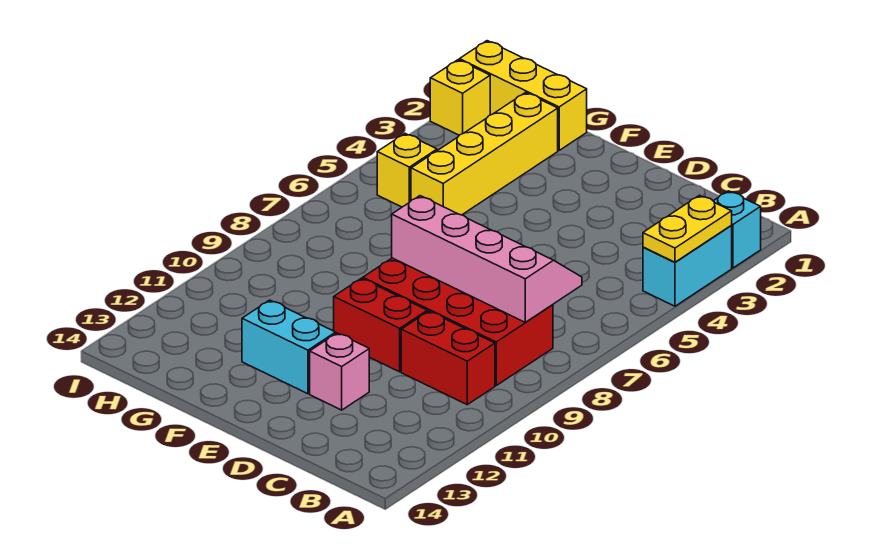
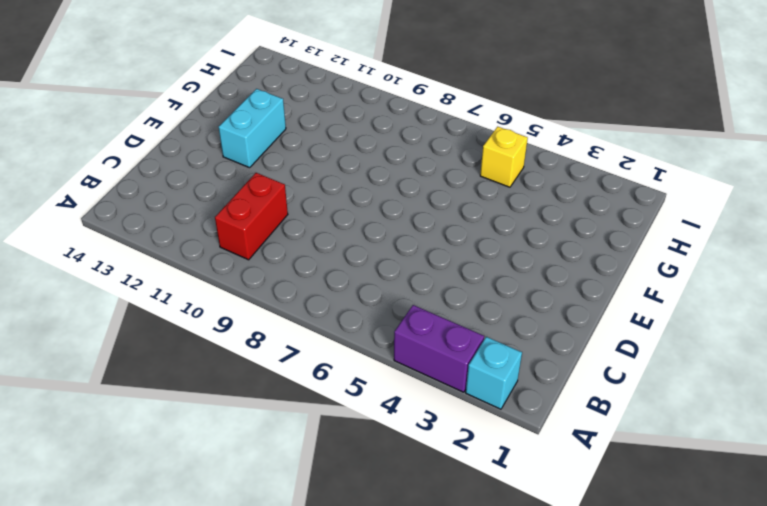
purple 1x2 brick [394,305,484,392] -> cyan 1x2 brick [643,226,732,306]
none -> red 2x4 brick [363,258,553,385]
none -> red 1x2 brick [334,278,427,372]
none -> pink 1x1 brick [310,333,369,410]

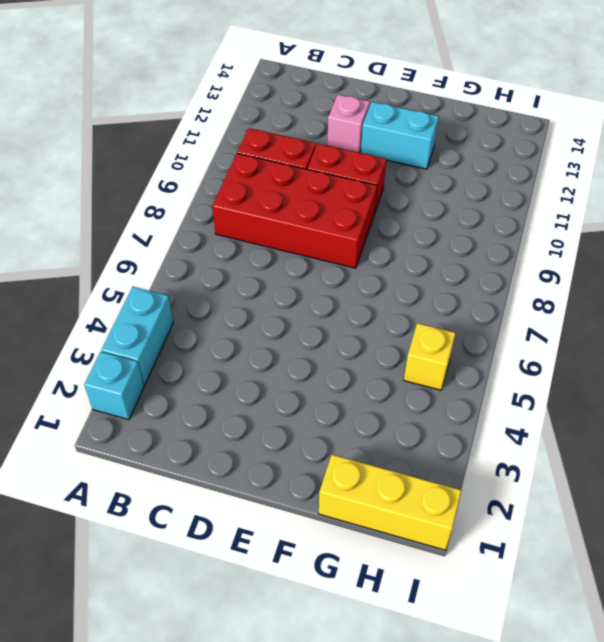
none -> yellow 1x4 brick [411,92,558,215]
none -> yellow 1x1 brick [430,60,490,135]
none -> yellow 1x2 plate [643,195,732,262]

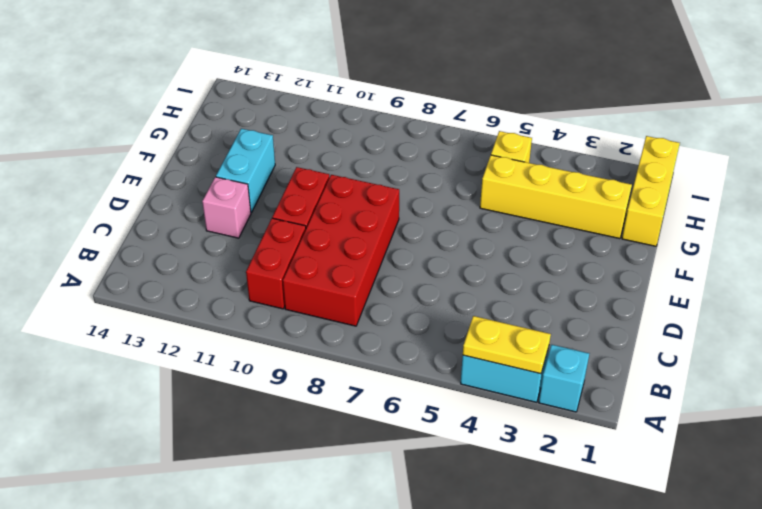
none -> yellow 1x1 brick [430,60,490,135]
none -> pink 2x4 slope [392,196,582,322]

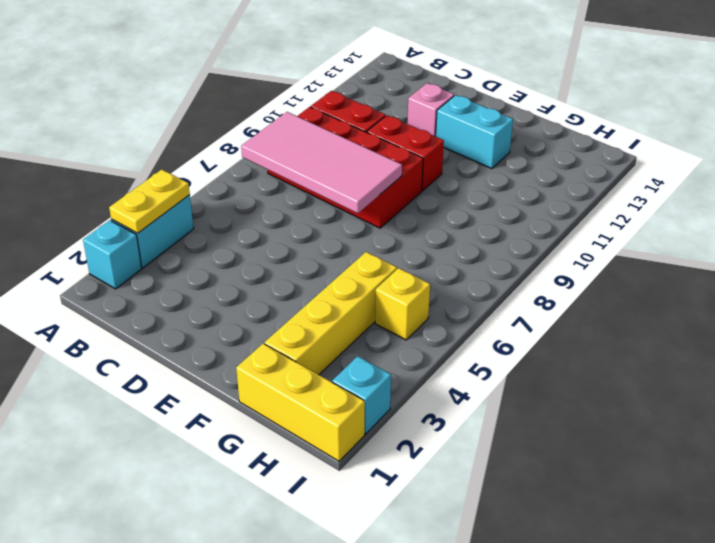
pink 2x4 tile [241,112,402,213] -> pink 2x4 slope [392,196,582,322]
cyan 1x1 brick [332,356,391,434] -> yellow 1x1 brick [430,60,490,135]

